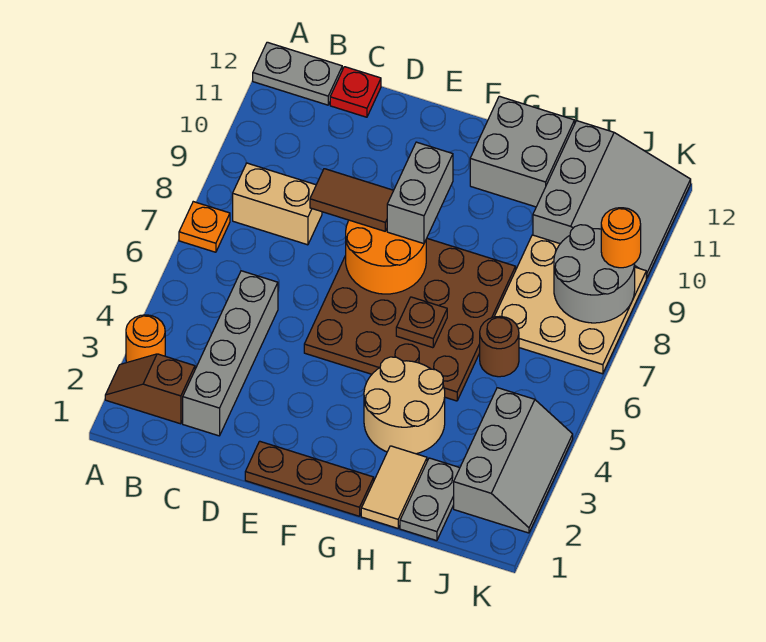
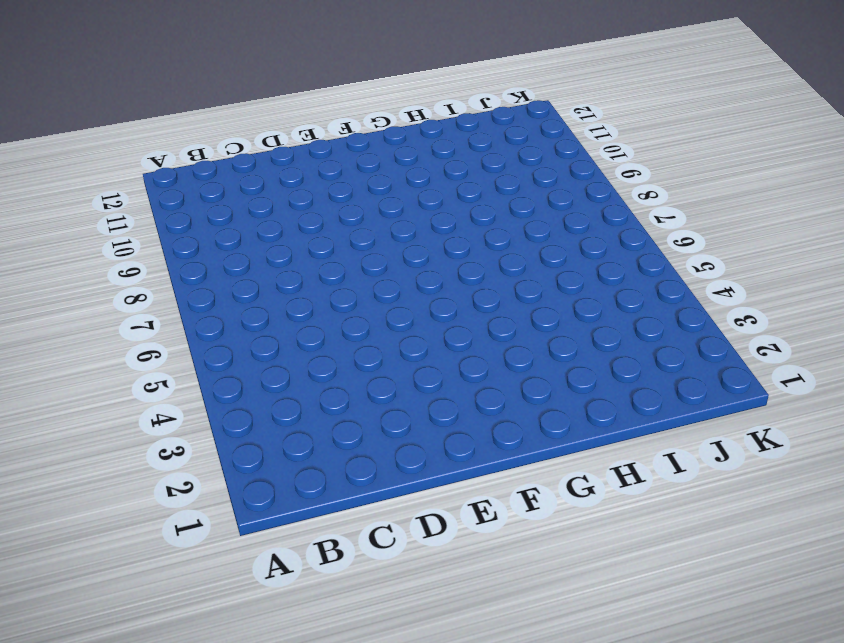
none -> brown 1x2 slope [105,354,195,424]
none -> orange 1x1 round brick [126,315,165,363]
none -> orange 1x1 plate [179,202,230,252]

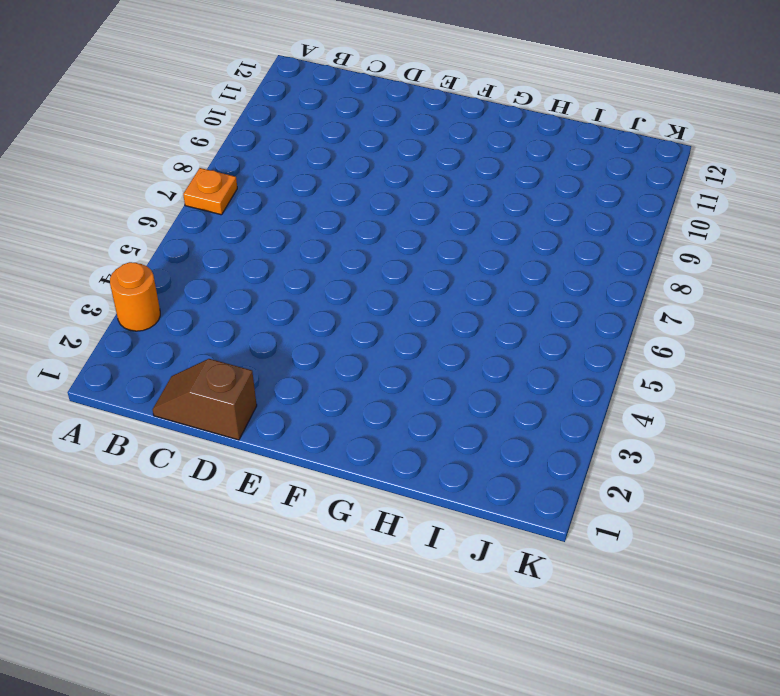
brown 1x2 slope [153,359,257,440] -> brown 1x2 slope moved to [105,354,195,424]
none -> grey 1x2 plate [253,42,342,105]
none -> tan 1x2 brick [233,163,322,245]
none -> grey 1x4 brick [183,271,278,436]

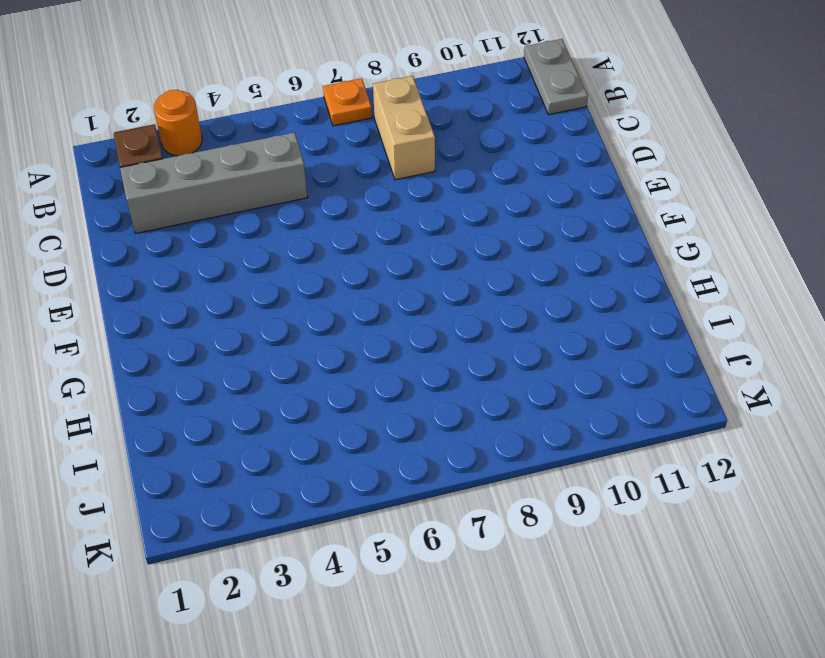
none -> red 1x1 plate [330,67,381,117]
none -> brown 1x3 plate [245,441,374,516]
none -> brown 4x4 plate [304,238,516,401]

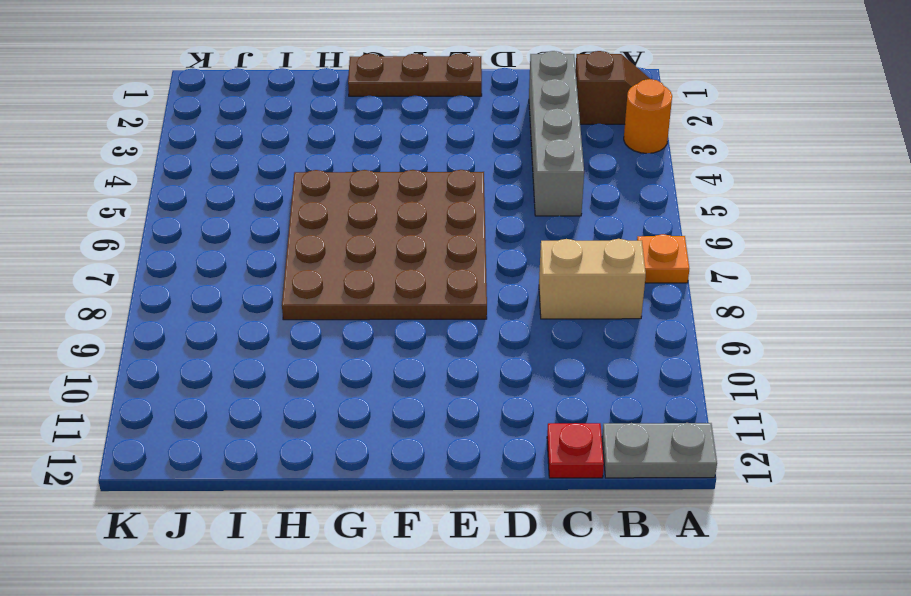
none -> tan 2x2 round brick [364,357,445,454]
none -> grey 2x2 brick [470,96,575,207]
none -> tan 1x2 tile [361,446,427,528]

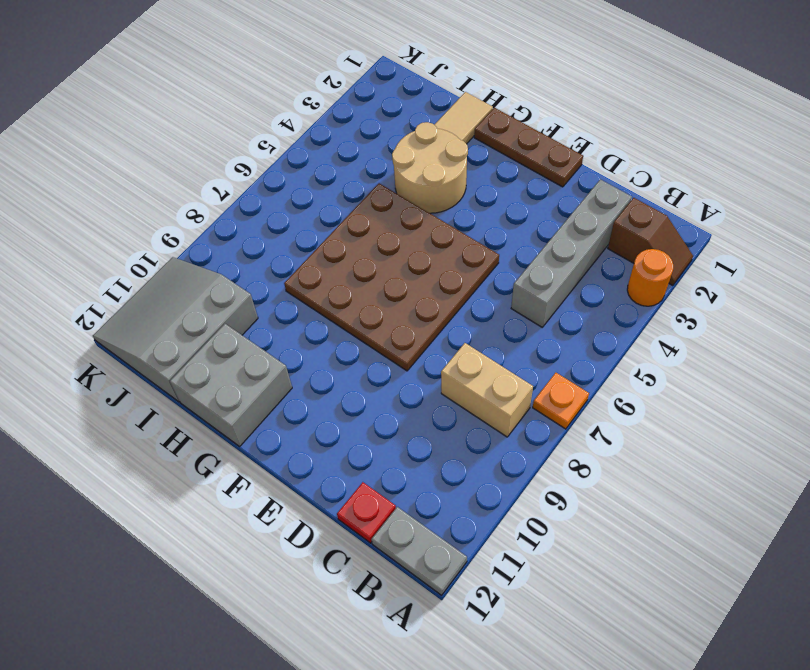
none -> grey 1x2 plate [400,458,460,541]
none -> brown 1x1 round brick [480,316,519,377]
none -> tan 3x3 plate [494,235,646,374]

